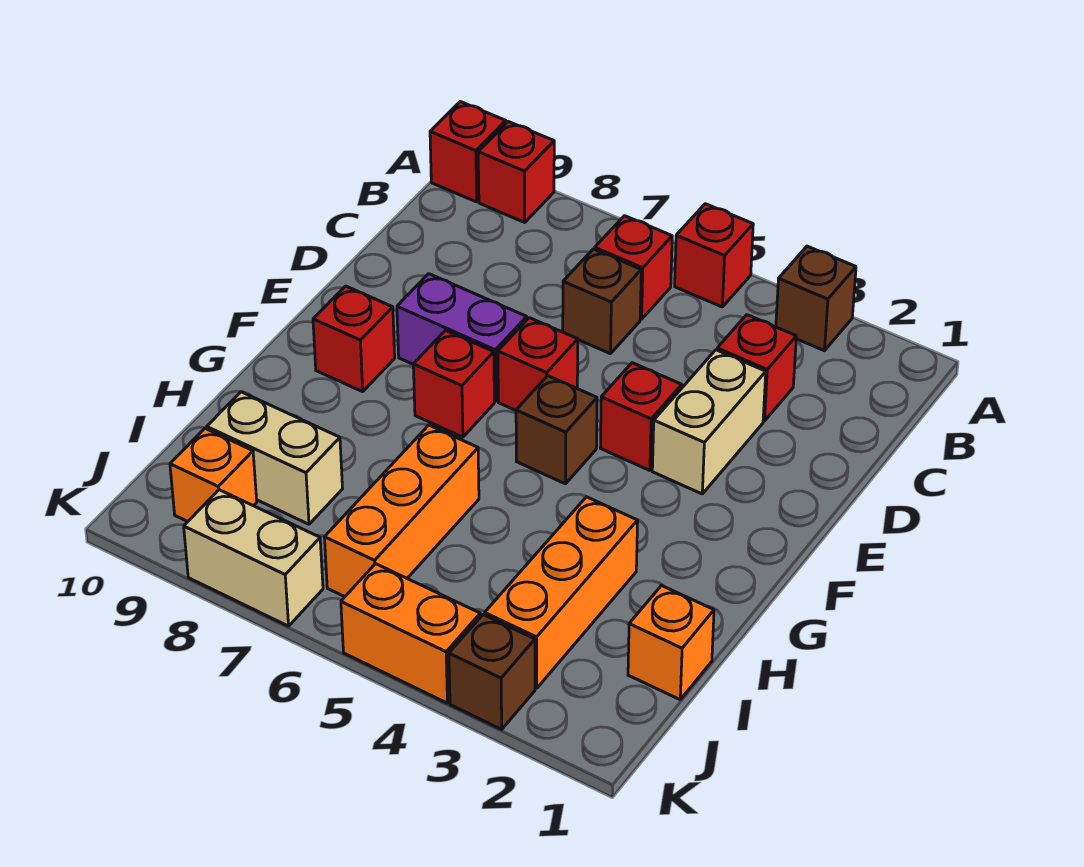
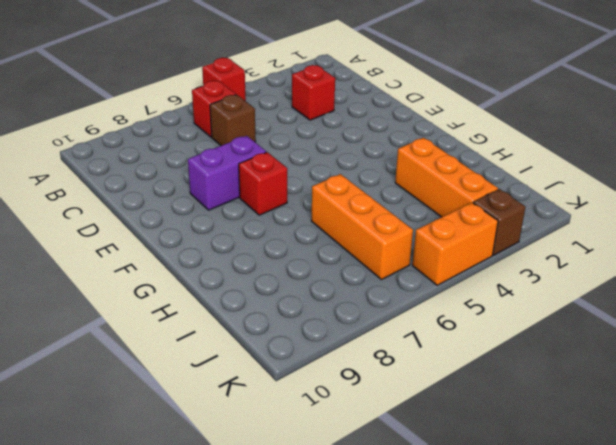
none -> brown 1x1 brick [776,246,856,351]
none -> red 1x1 brick [478,122,554,222]
none -> red 1x1 brick [430,102,506,202]

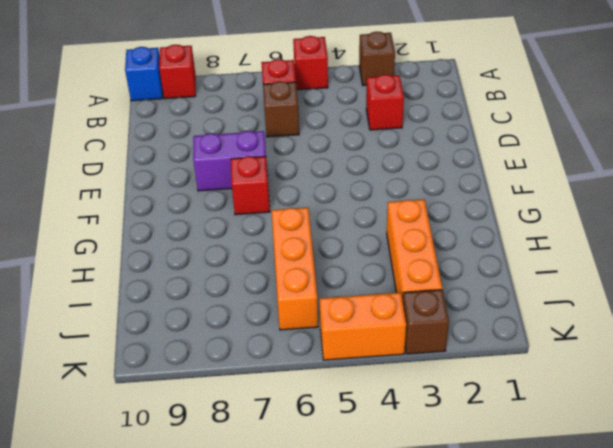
blue 1x1 brick [125,47,163,101] -> red 1x1 brick [430,102,506,202]
none -> tan 1x2 brick [652,350,766,494]
none -> red 1x1 brick [601,363,682,470]
none -> red 1x1 brick [498,318,578,410]

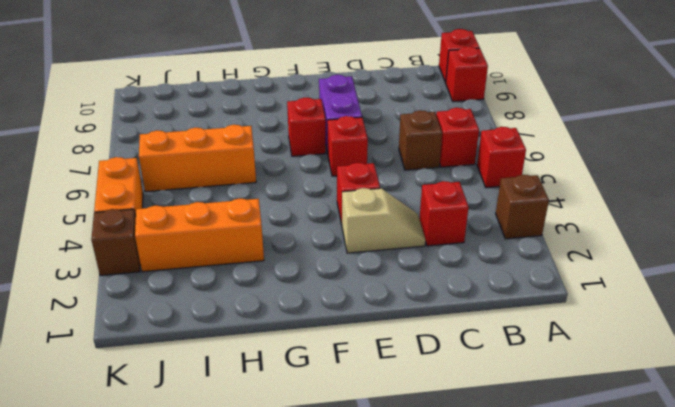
tan 1x2 slope [342,188,425,253] -> tan 1x2 brick [652,350,766,494]
none -> brown 1x1 brick [516,376,597,484]
none -> red 1x1 brick [313,286,395,392]
none -> orange 1x1 brick [628,586,714,699]

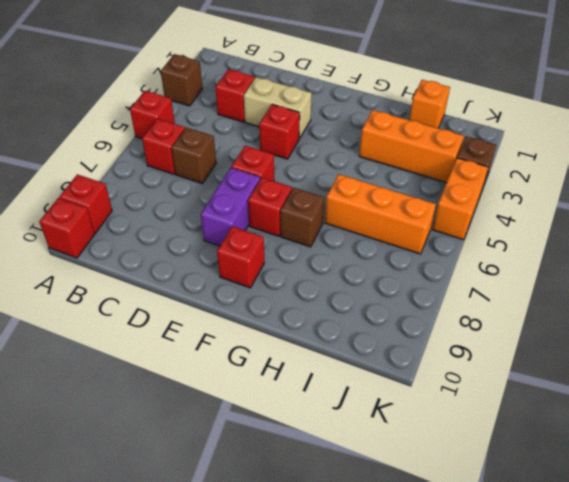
brown 1x1 brick [280,188,324,247] -> brown 1x1 brick moved to [516,376,597,484]
none -> tan 1x2 brick [207,392,343,524]
none -> orange 1x1 brick [170,429,257,521]
none -> tan 1x2 brick [184,490,323,626]

